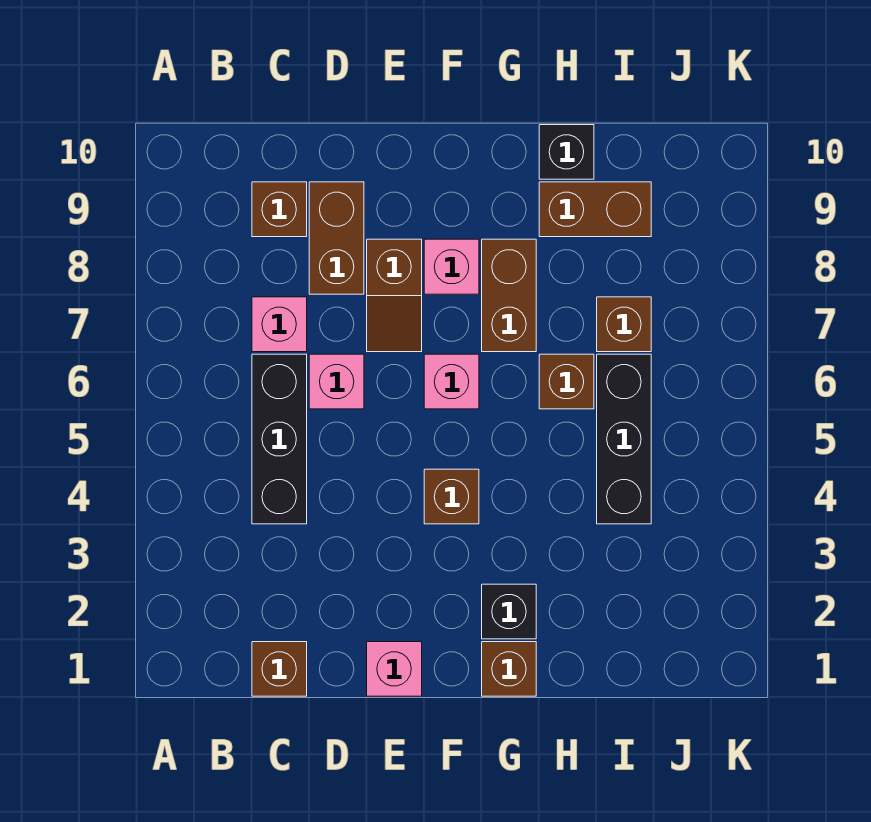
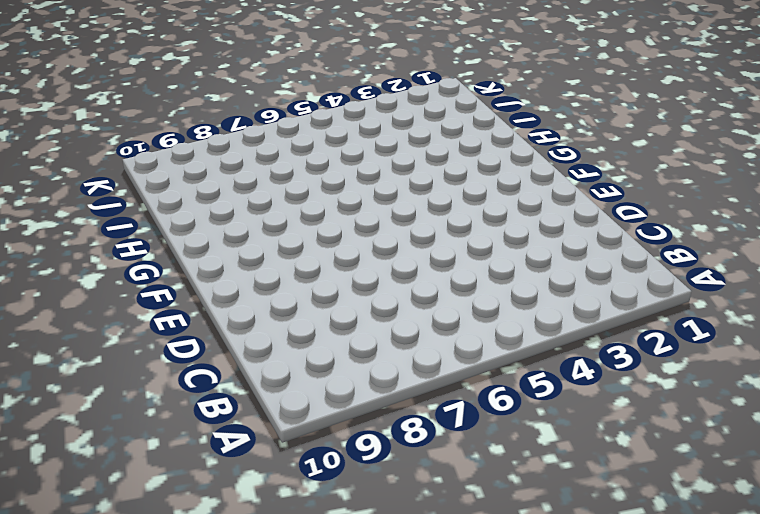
none -> brown 1x1 brick [252,642,307,696]
none -> black 1x3 brick [252,354,307,524]
none -> pink 1x1 brick [252,297,307,352]

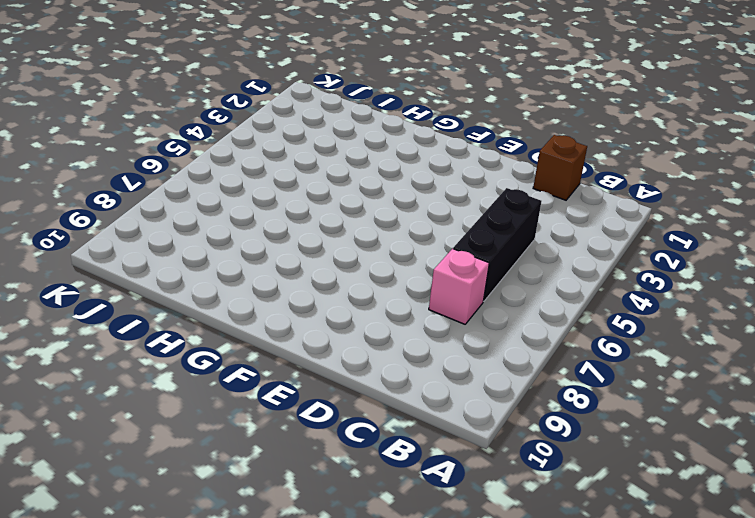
none -> brown 1x1 brick [252,182,307,237]
none -> pink 1x1 brick [309,354,364,409]
none -> brown 1x2 brick [309,182,364,294]

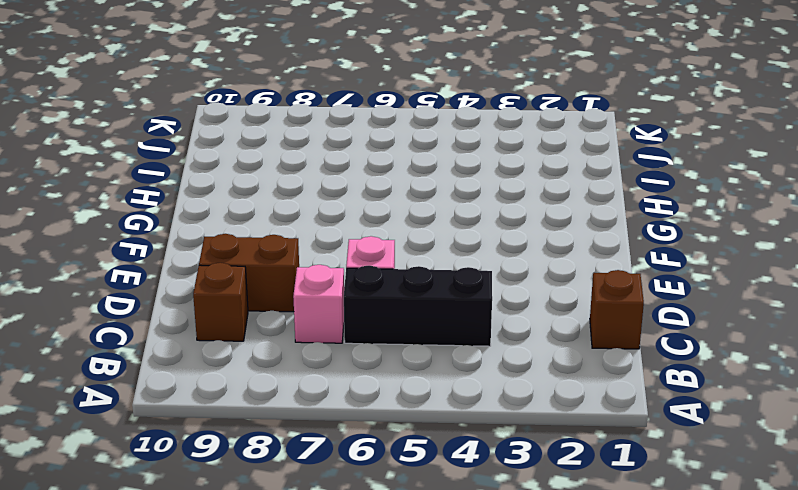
none -> pink 1x1 brick [367,642,422,696]
none -> brown 1x2 slope [367,239,422,352]
none -> brown 1x1 brick [424,469,479,524]

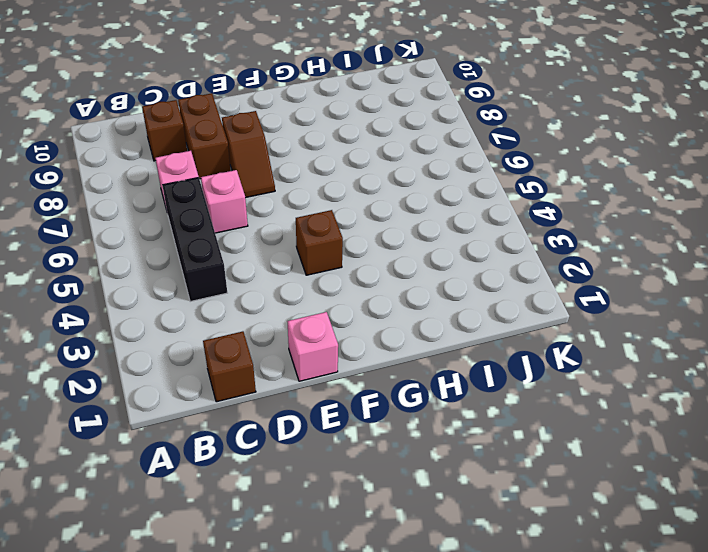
none -> pink 1x1 brick [424,354,479,409]
none -> pink 1x1 brick [424,239,479,294]
none -> brown 1x1 brick [482,642,536,696]

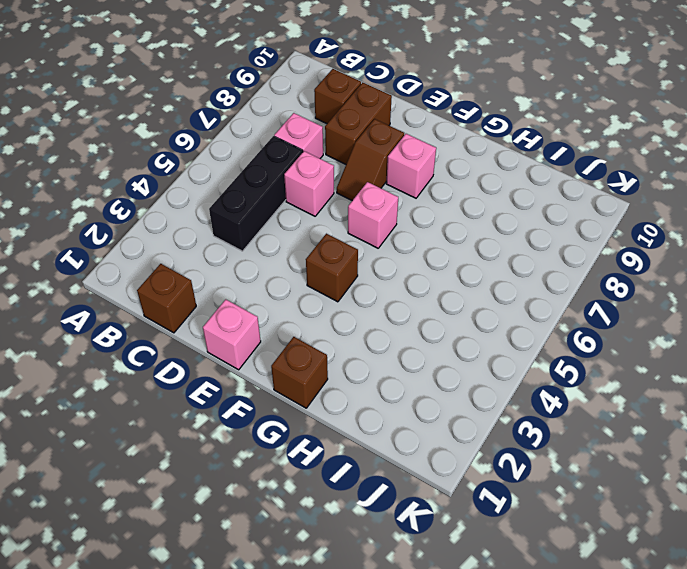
none -> black 1x1 brick [482,584,536,639]
none -> brown 1x2 brick [482,239,536,352]
none -> brown 1x1 brick [539,354,594,409]

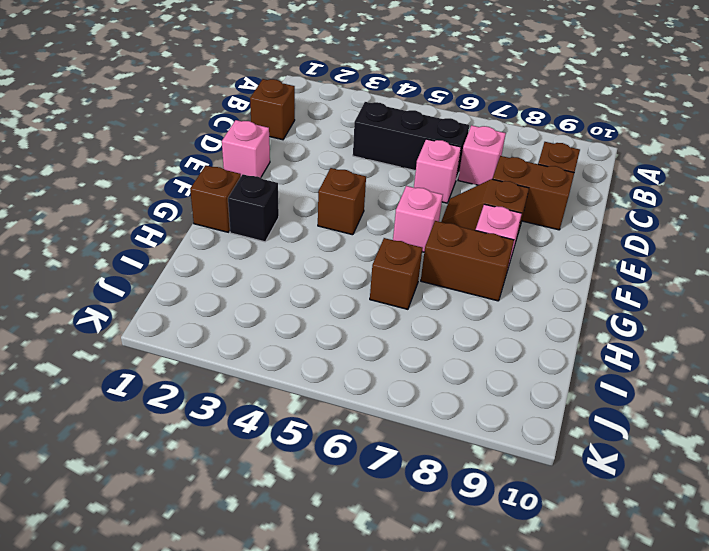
none -> brown 1x2 brick [539,182,651,237]
none -> black 1x1 brick [539,125,594,179]
none -> black 1x3 brick [597,354,651,524]

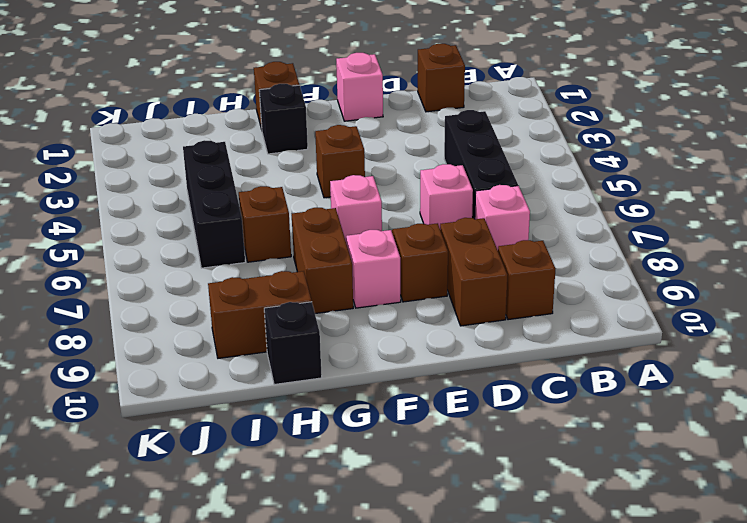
none -> brown 1x1 brick [597,297,651,352]

